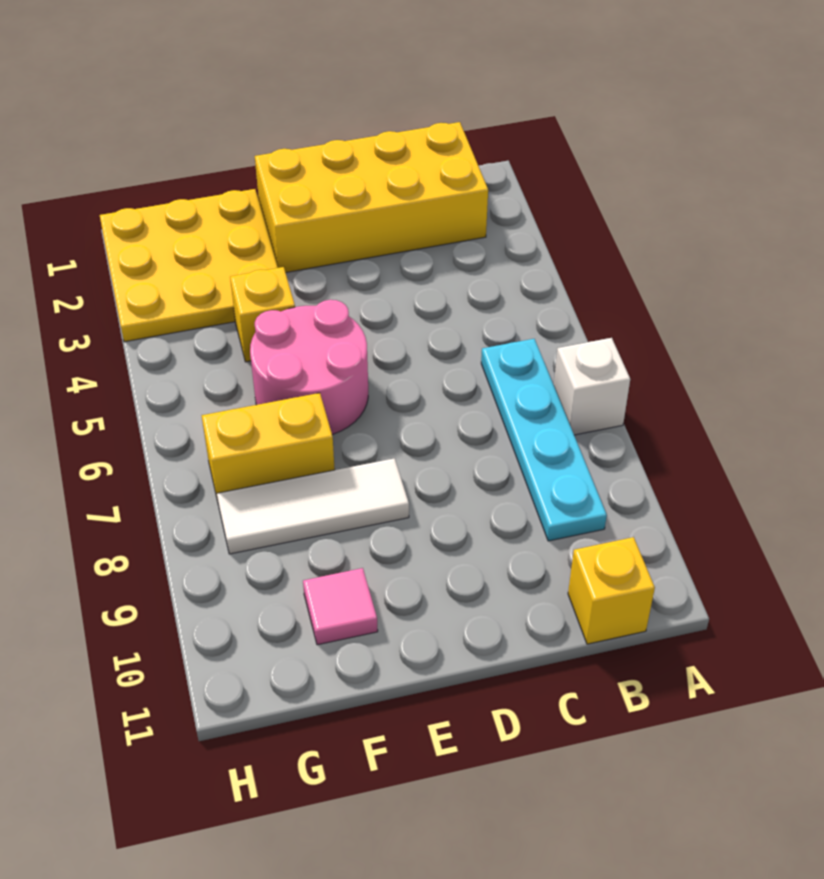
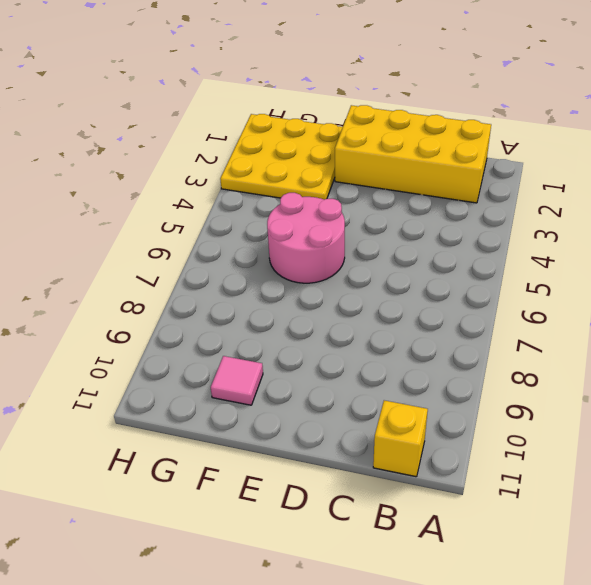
none -> white 1x1 brick [554,338,630,435]
none -> cyan 1x4 plate [481,339,607,541]

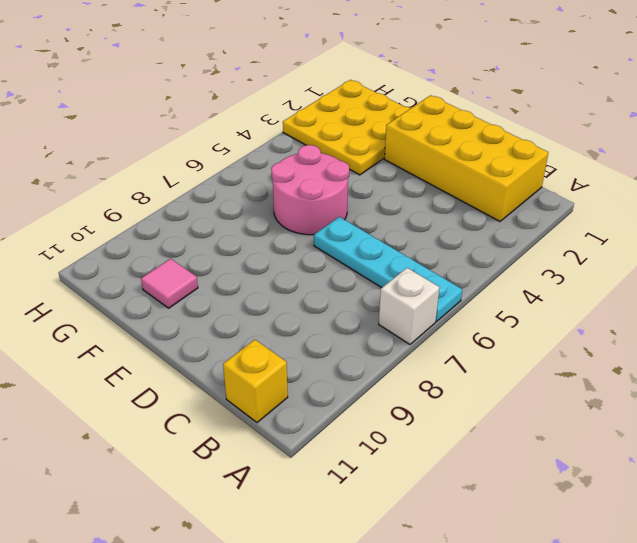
cyan 1x4 plate [314,217,462,321] -> cyan 1x4 plate turned to [481,339,607,541]
none -> white 1x3 tile [217,458,409,554]
none -> yellow 1x1 brick [230,267,295,362]

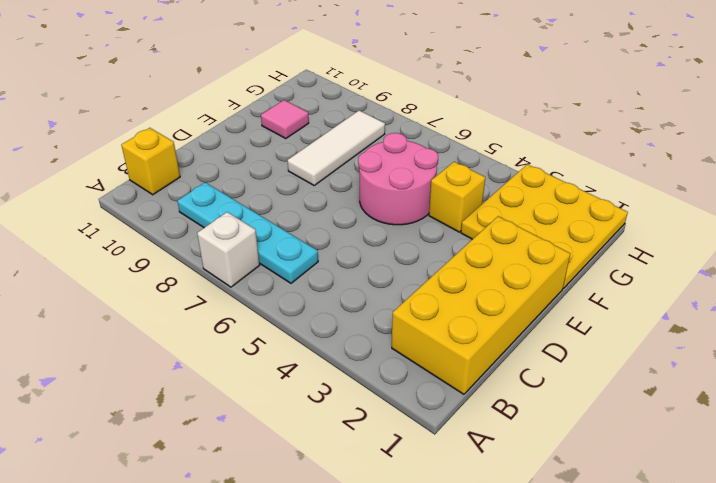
none -> yellow 1x2 brick [202,393,335,501]

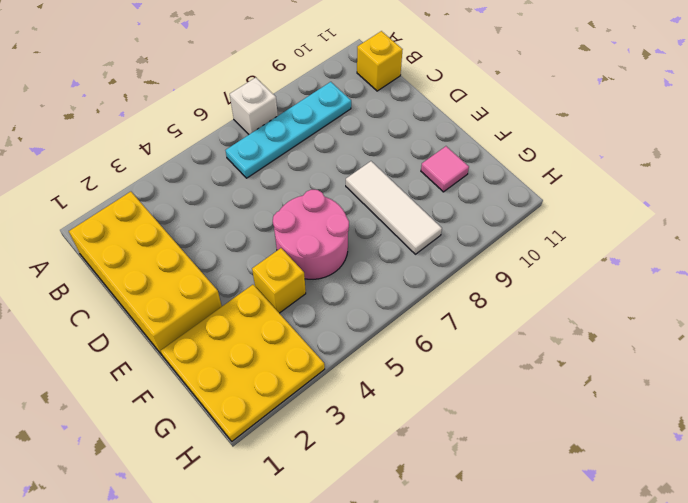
none -> yellow 1x2 brick [202,393,335,501]

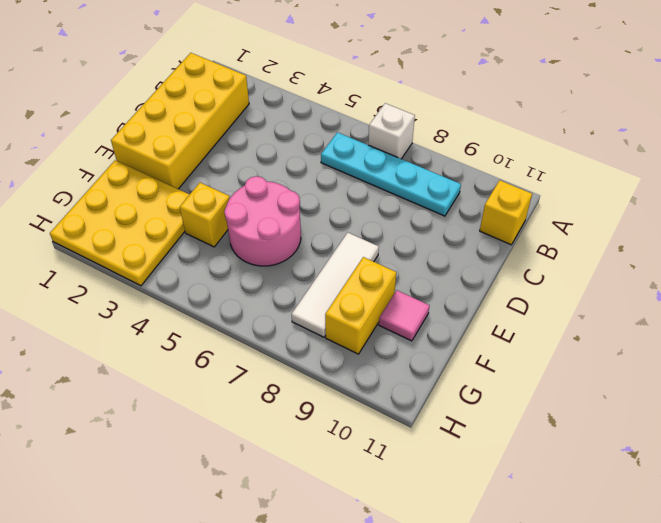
yellow 1x2 brick [325,257,396,354] -> yellow 1x2 brick moved to [202,393,335,501]

